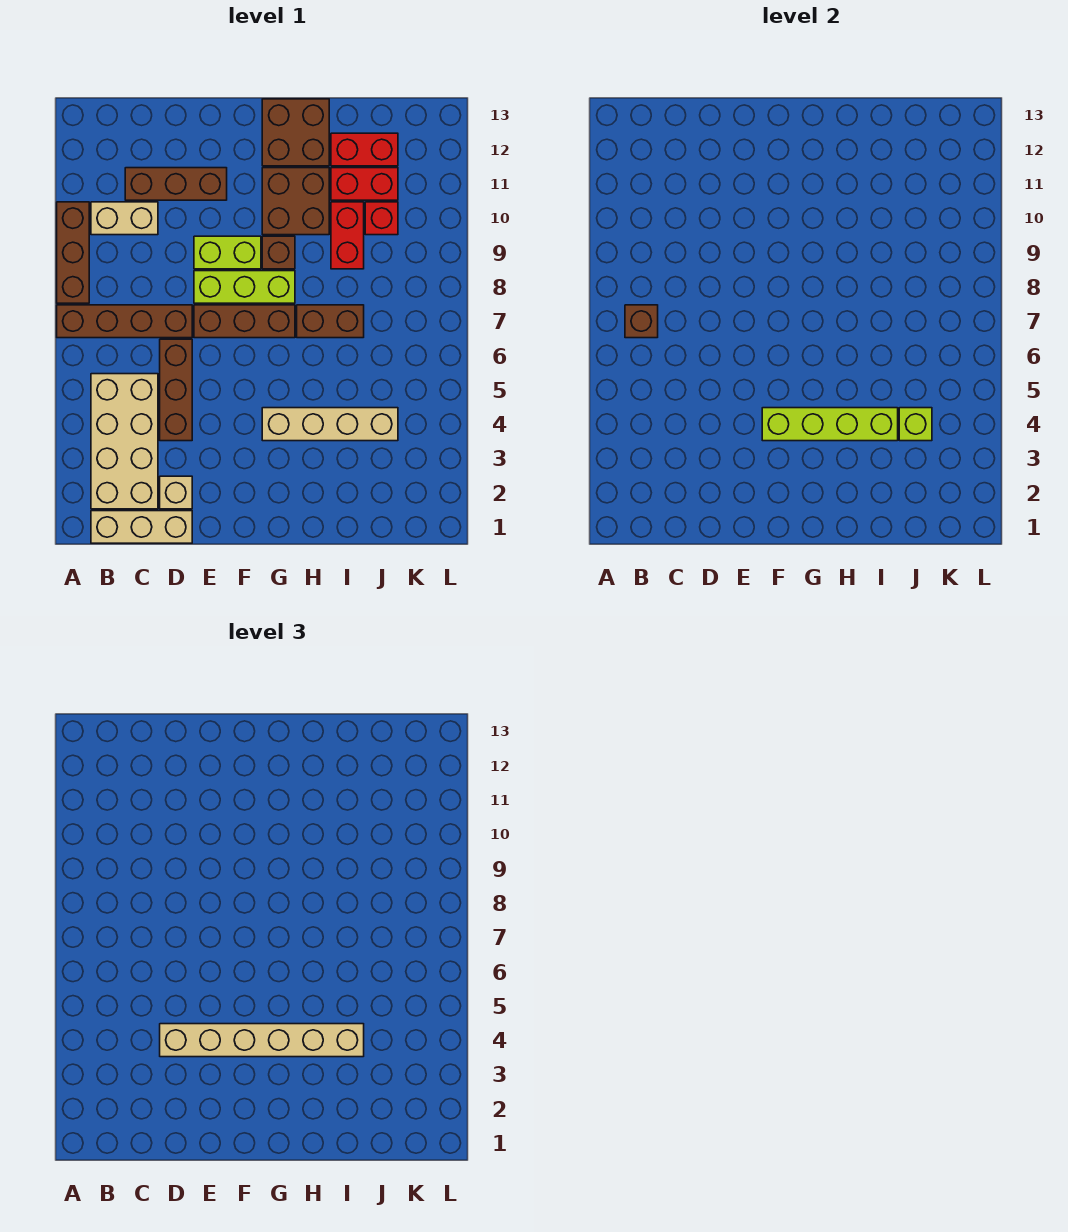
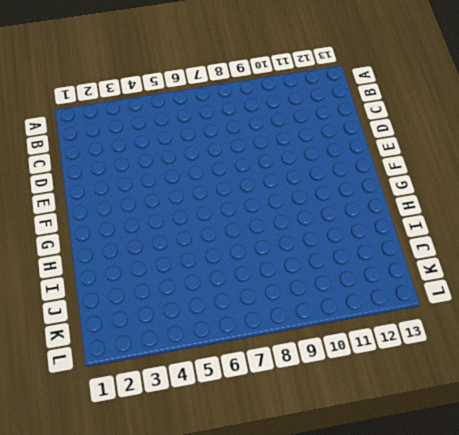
none -> brown 1x4 brick [57,305,192,338]
none -> brown 1x3 brick [57,202,89,303]
none -> tan 1x3 brick [91,511,192,543]

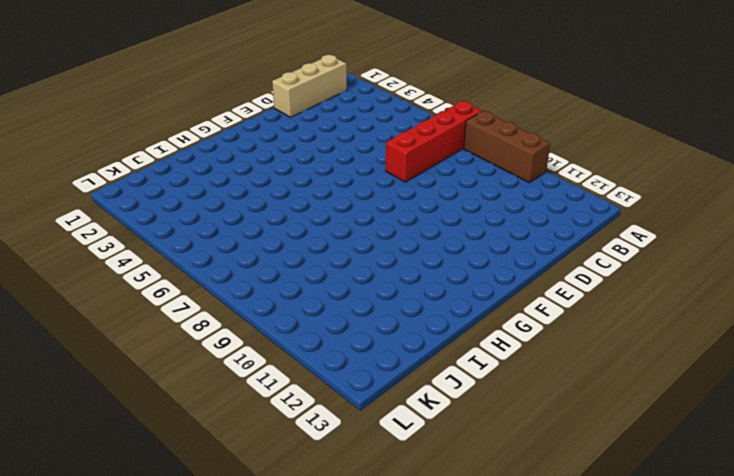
red 1x4 brick [386,101,482,182] -> brown 1x4 brick [57,305,192,338]
none -> tan 2x4 brick [91,374,158,509]
none -> tan 1x2 brick [91,202,158,235]
none -> brown 1x3 brick [125,168,227,200]

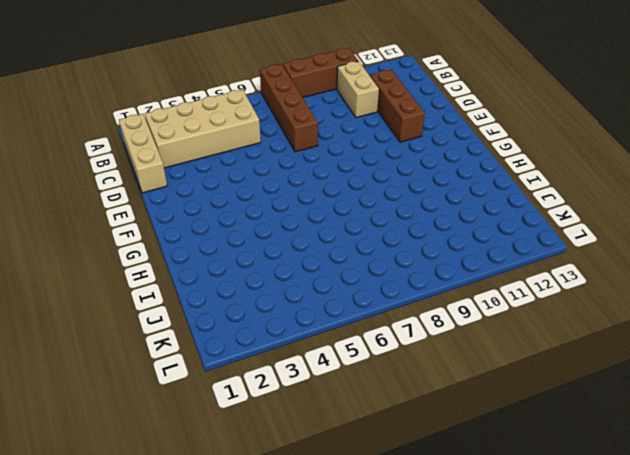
none -> tan 1x1 brick [160,476,192,509]
none -> brown 1x3 brick [160,339,192,441]
none -> brown 1x3 brick [194,305,295,338]

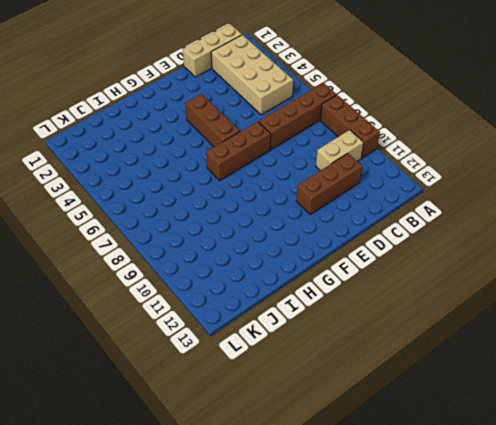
brown 1x3 brick [185,94,240,147] -> brown 1x3 brick moved to [160,339,192,441]
none -> tan 1x1 brick [160,476,192,509]
none -> lime 1x3 brick [194,271,295,303]
none -> lime 1x2 brick [194,236,261,269]

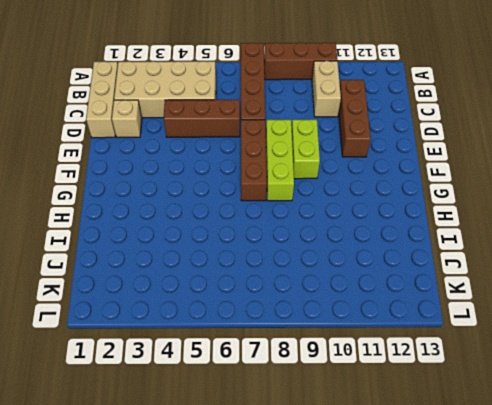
none -> tan 1x4 brick [262,408,398,441]
none -> brown 1x1 brick [262,236,295,269]
none -> brown 2x2 brick [262,168,329,235]

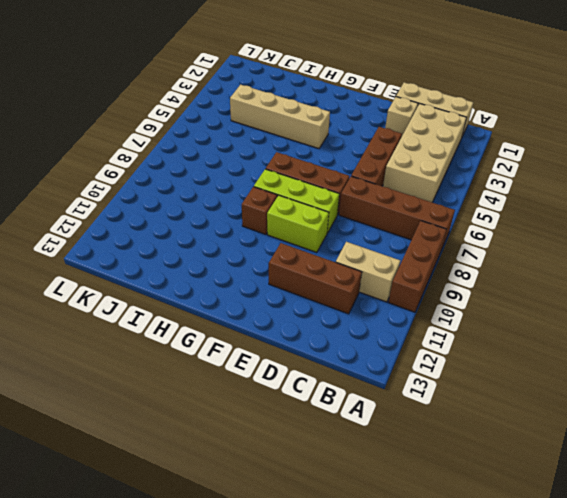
none -> brown 2x2 brick [262,168,329,235]
none -> brown 2x2 brick [262,99,329,166]
none -> brown 1x2 brick [297,305,364,338]

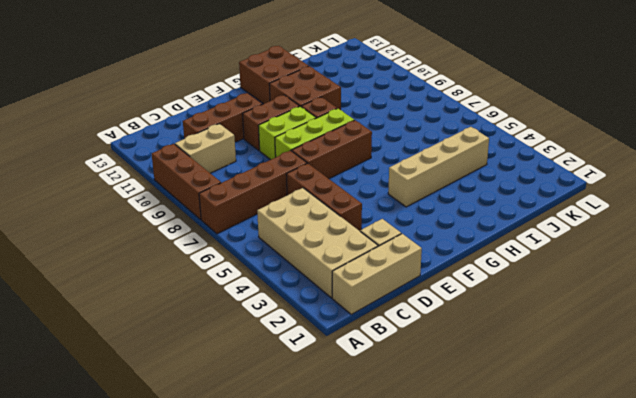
brown 1x2 brick [243,95,300,151] -> brown 1x2 brick moved to [297,305,364,338]
none -> red 1x2 brick [331,202,364,269]
none -> red 1x2 brick [331,168,398,200]
none -> red 1x2 brick [331,133,398,166]

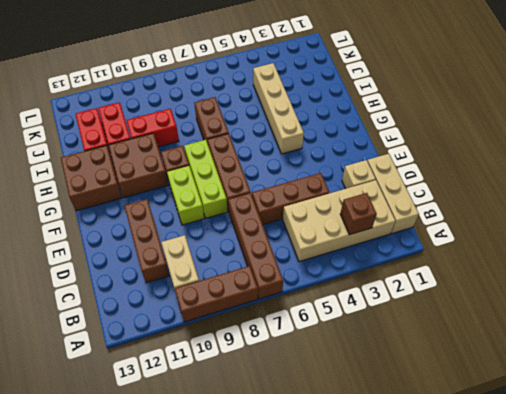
brown 1x1 brick [340,193,377,235] -> brown 1x1 brick moved to [625,305,658,338]
none -> red 1x1 brick [365,202,398,235]
none -> lime 1x4 brick [762,408,898,441]
none -> lime 1x1 brick [899,408,932,441]

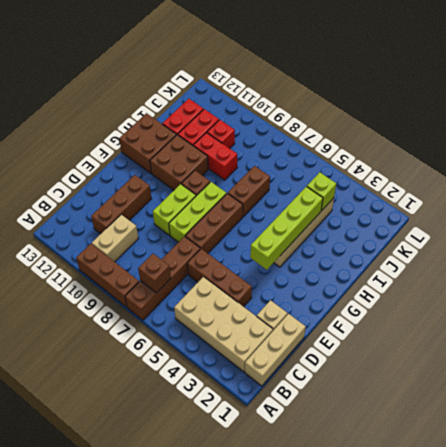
none -> tan 1x6 brick [160,1024,364,1057]

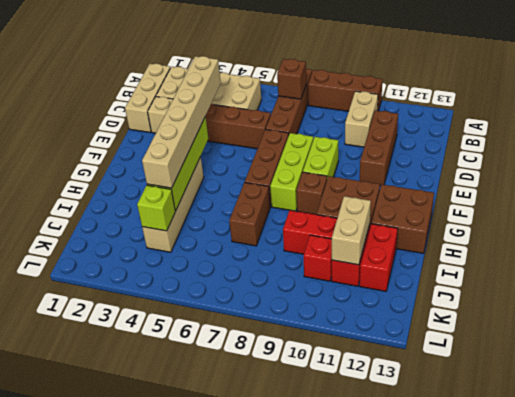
tan 1x2 brick [332,196,371,265] -> none

